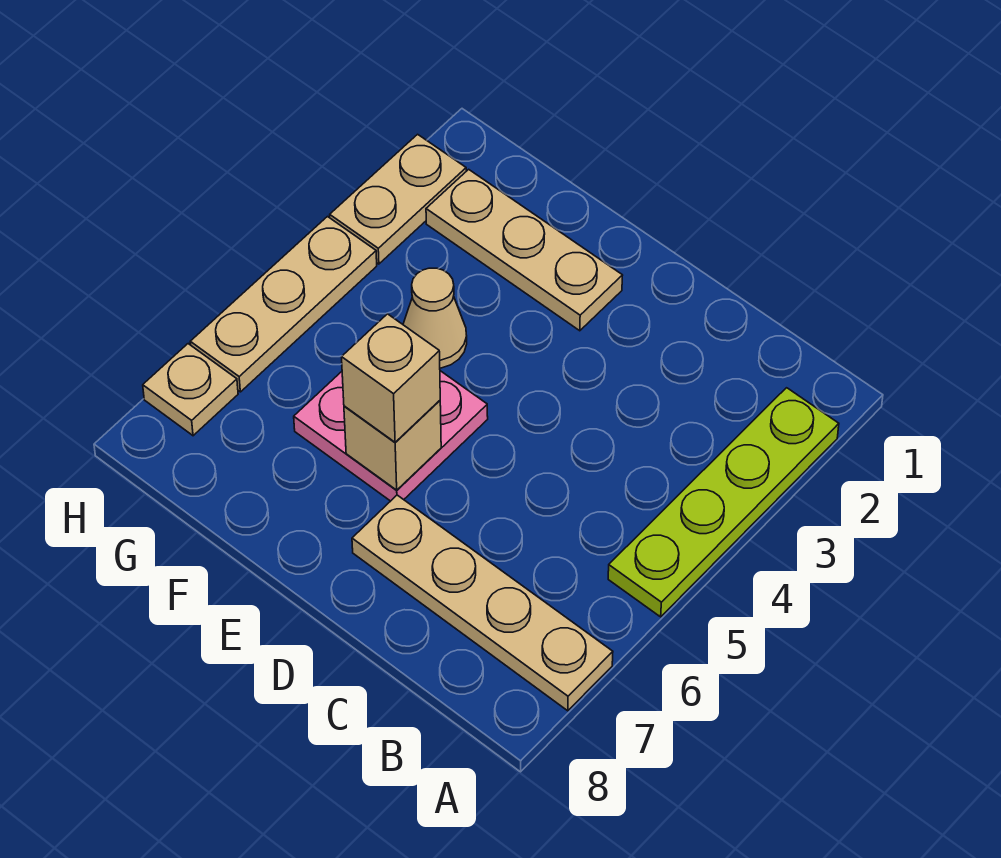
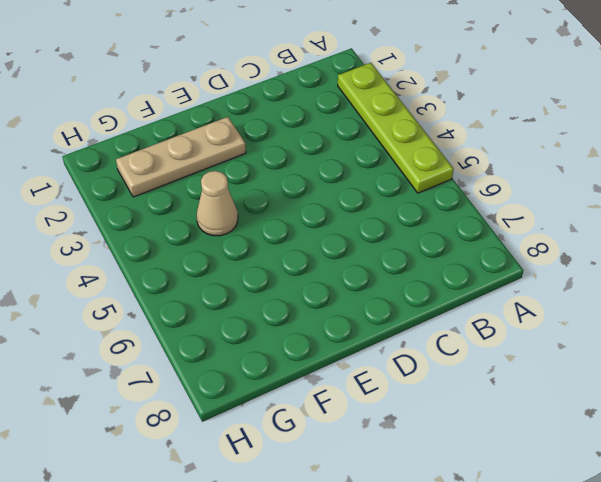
none -> tan 1x4 plate [352,495,613,711]
none -> pink 2x2 plate [294,371,488,501]

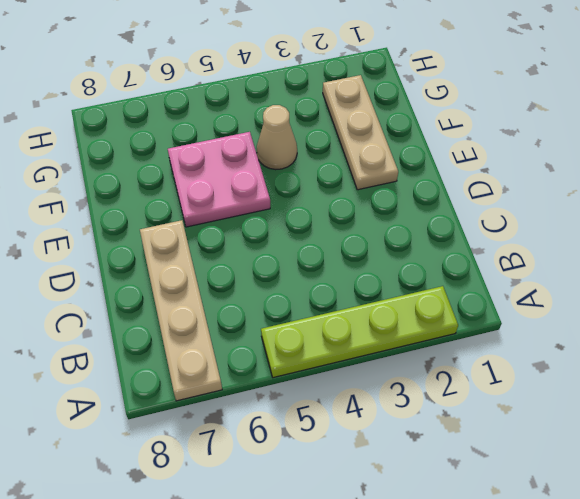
none -> tan 1x2 plate [330,134,466,264]
none -> tan 1x3 plate [190,217,377,392]

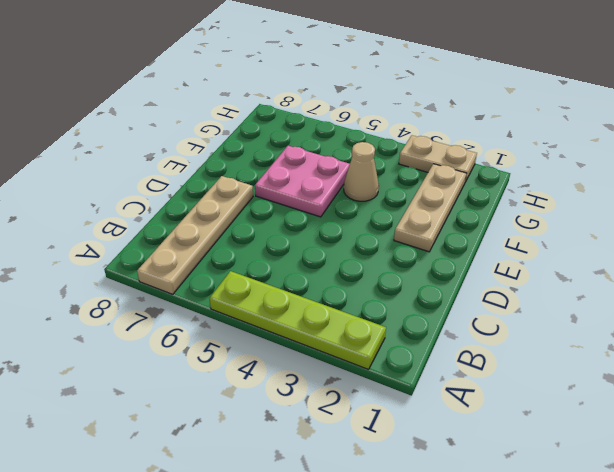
none -> tan 1x3 plate [190,217,377,392]
none -> tan 1x1 plate [143,344,238,436]

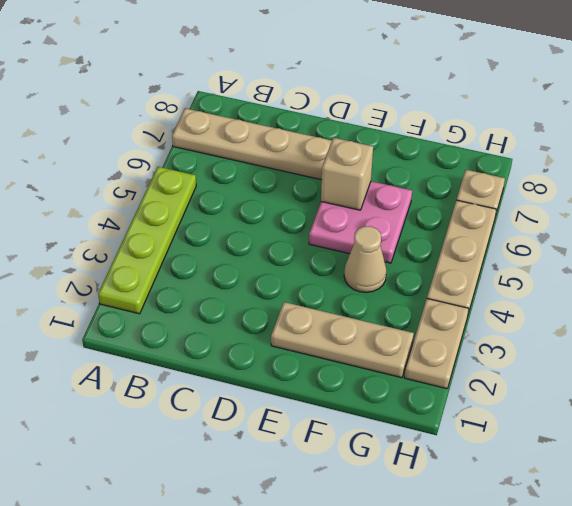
none -> tan 1x1 brick [342,314,440,442]

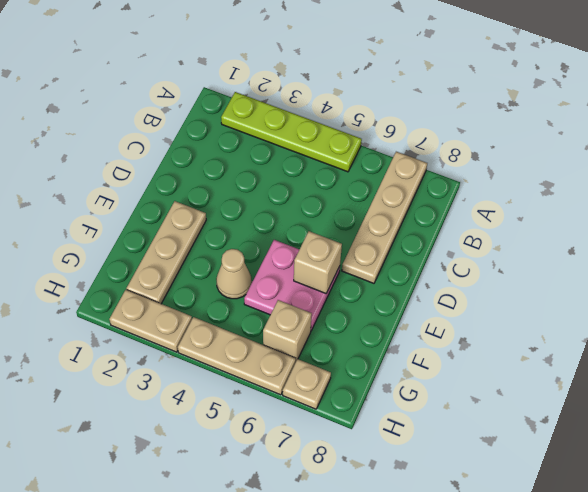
tan 1x1 brick [263,300,312,361] -> tan 1x1 brick moved to [342,314,440,442]

